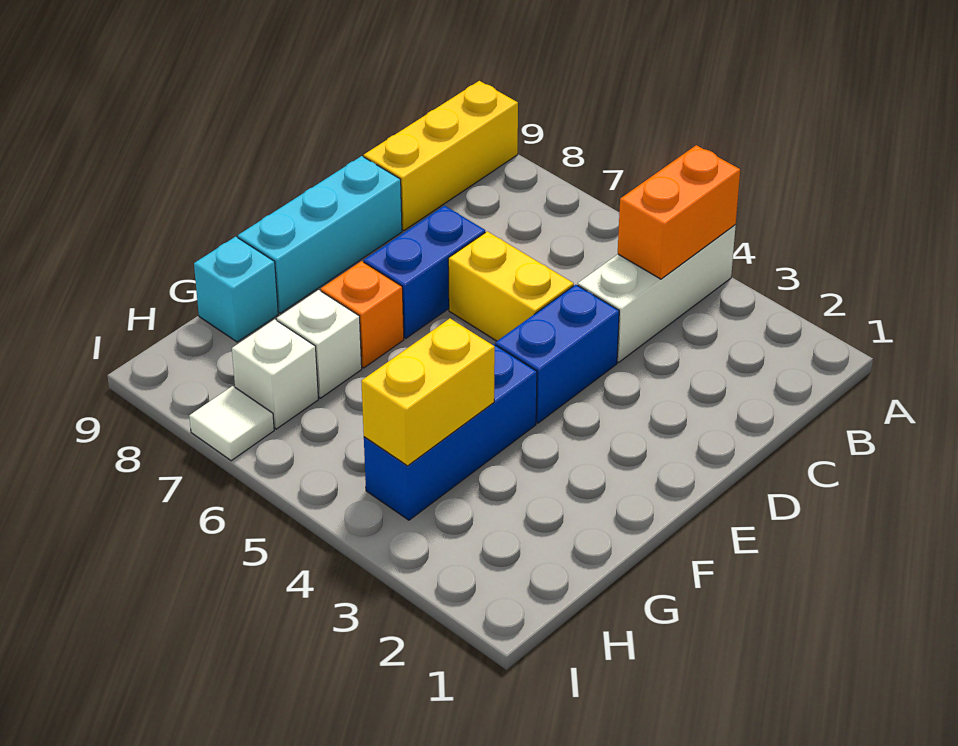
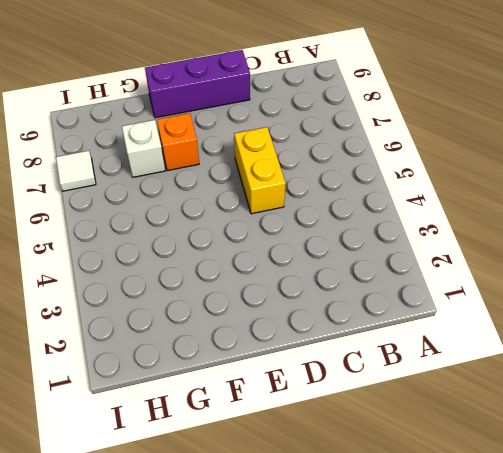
purple 1x3 brick [145,50,250,118] -> cyan 1x3 brick [238,156,402,313]
none -> white 1x3 brick [578,225,736,362]
none -> yellow 1x3 brick [364,81,518,231]
none -> blue 1x2 brick [495,285,619,423]

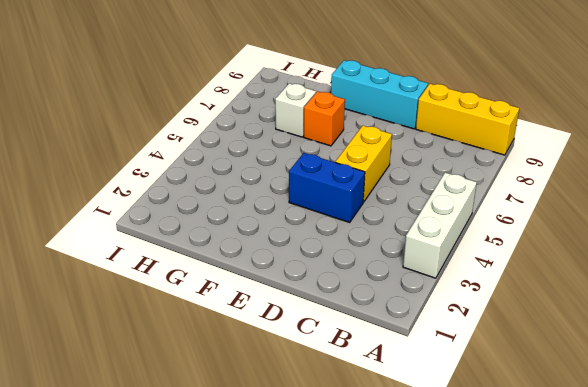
white 1x3 brick [403,173,477,278] -> white 1x3 brick turned to [578,225,736,362]
none -> blue 1x2 brick [364,206,485,338]
none -> blue 1x3 brick [364,344,537,520]
none -> cyan 1x1 brick [194,237,278,342]

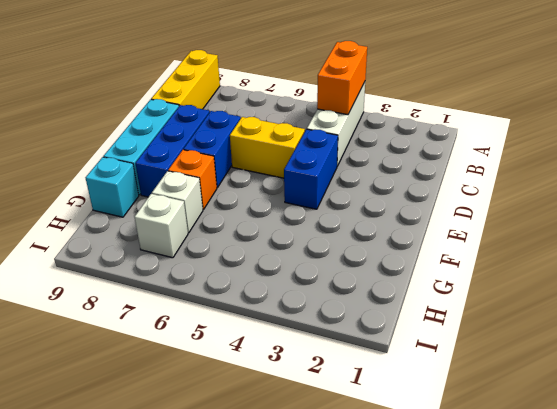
blue 1x3 brick [135,105,210,197] -> blue 1x3 brick moved to [364,344,537,520]
none -> white 1x1 tile [189,386,274,461]
none -> yellow 1x2 brick [361,318,495,466]

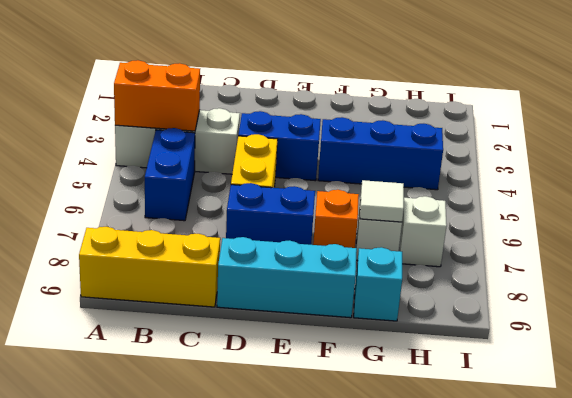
blue 1x2 brick [145,128,195,221] -> none
white 1x1 tile [360,180,404,222] -> white 1x1 tile moved to [189,386,274,461]
none -> yellow 1x2 brick [361,318,495,466]

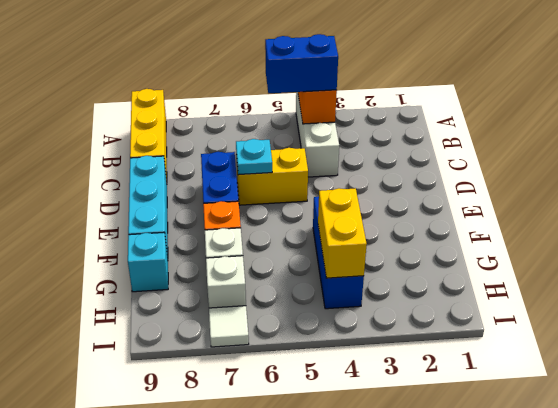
blue 1x2 brick [265,34,338,93] -> blue 1x2 brick turned to [495,285,619,423]
cyan 1x1 plate [236,139,272,175] -> none

